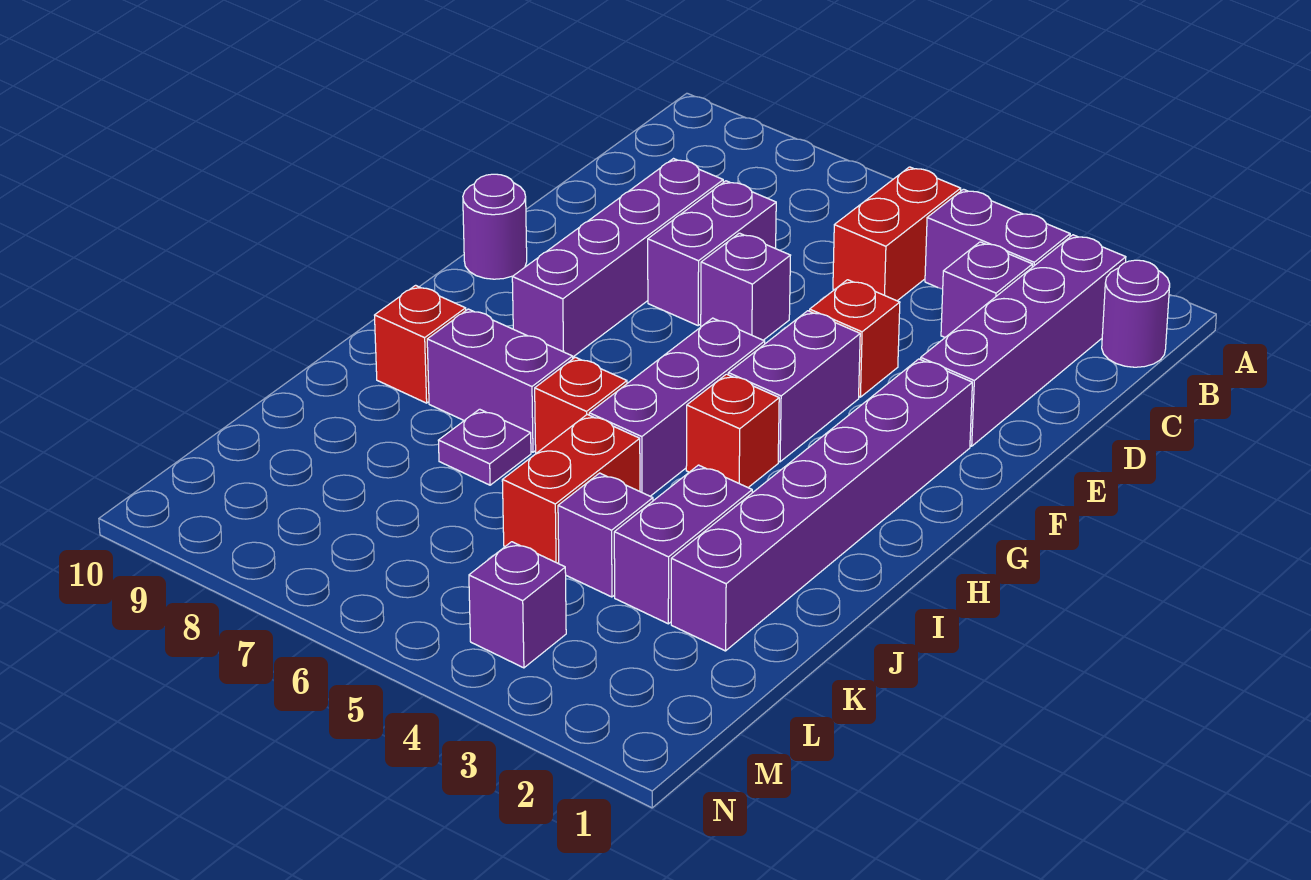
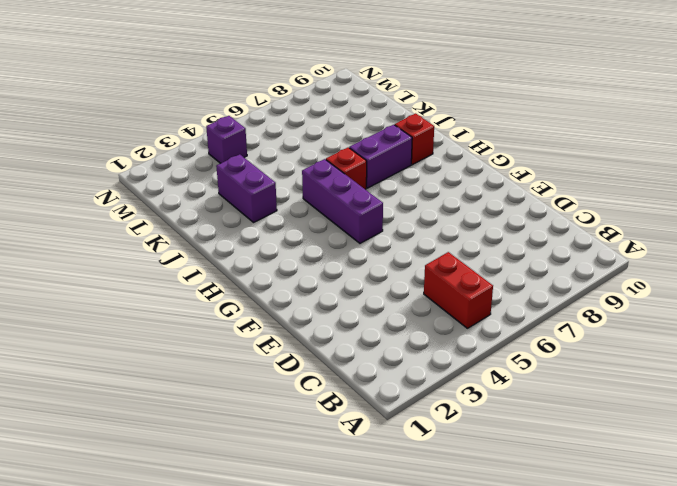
none -> purple 1x1 round brick [1102,260,1170,367]
none -> purple 1x4 brick [921,235,1126,446]
none -> purple 1x2 brick [925,189,1070,289]

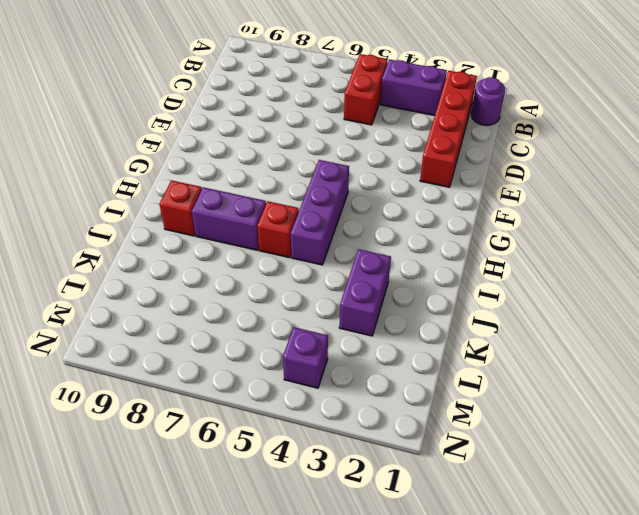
red 1x4 brick [420,71,477,187] -> purple 1x4 brick [921,235,1126,446]
none -> purple 1x1 brick [941,242,1033,337]
none -> purple 1x2 brick [648,181,776,325]
none -> purple 1x4 brick [512,159,723,357]

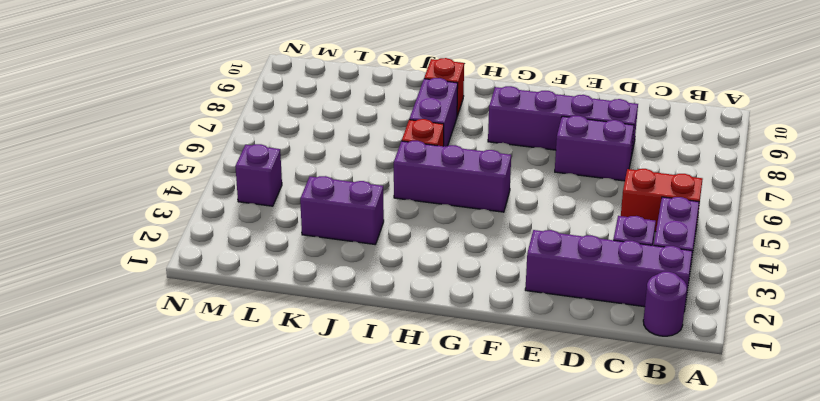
none -> red 1x1 brick [810,280,900,397]
none -> purple 1x1 brick [701,233,791,340]
none -> purple 1x6 brick [671,359,972,651]

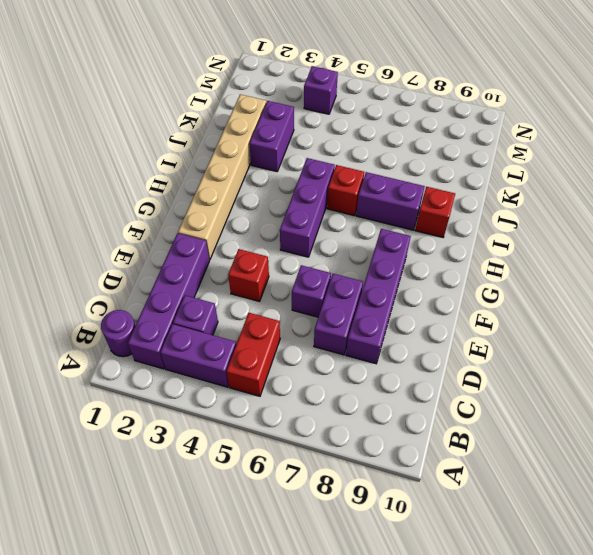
tan 1x6 brick [178,94,266,259] -> purple 1x6 brick [671,359,972,651]
none -> purple 1x2 brick [728,311,860,462]
none -> purple 1x1 round brick [463,174,527,279]
none -> red 1x1 brick [686,374,779,487]

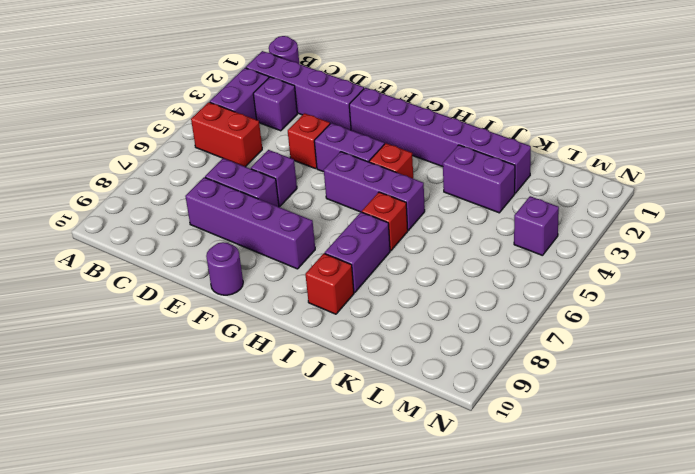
none -> red 1x2 brick [502,414,640,564]
none -> purple 1x1 plate [438,409,531,485]
none -> purple 1x1 brick [558,473,653,597]

